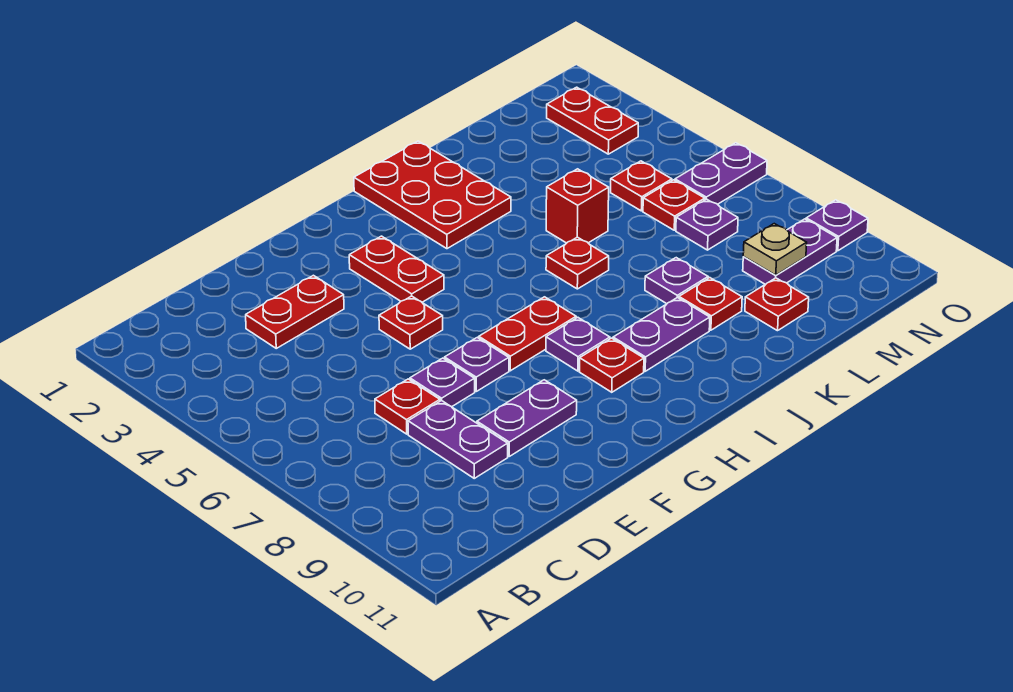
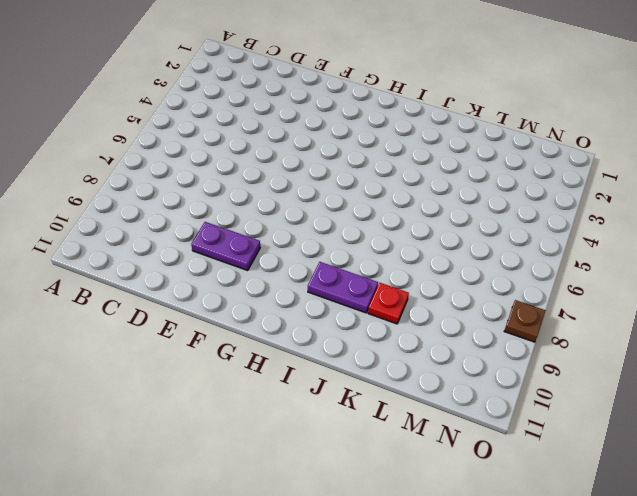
brown 1x1 plate [504,300,546,342] -> none
none -> red 1x2 plate [246,275,344,348]
none -> red 1x1 plate [375,379,440,434]
none -> purple 1x2 plate [408,400,508,478]

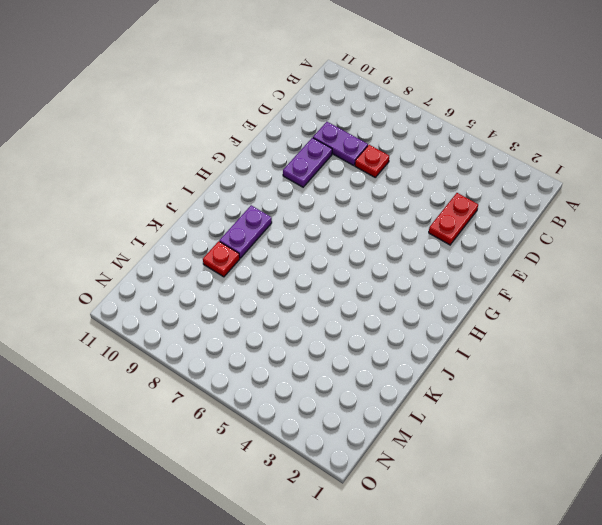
none -> purple 1x1 plate [410,358,475,407]
none -> red 1x1 plate [379,296,443,349]
none -> purple 1x1 plate [445,338,509,391]

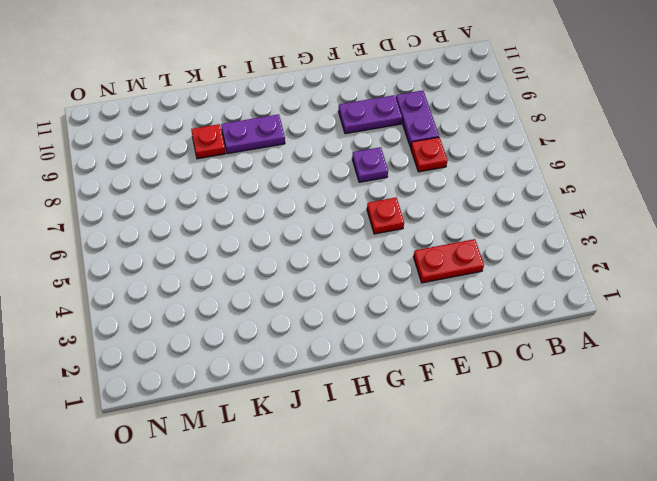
none -> purple 1x1 plate [410,358,475,407]
none -> red 1x2 plate [349,236,444,302]
none -> red 1x2 plate [479,297,576,371]

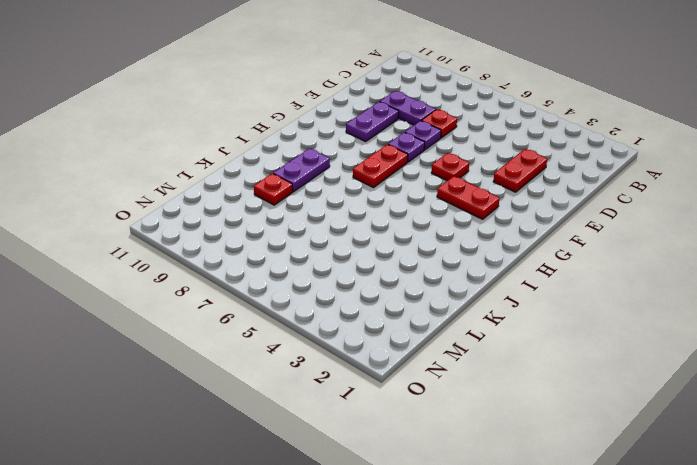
none -> purple 1x1 plate [546,317,610,371]
none -> red 1x1 plate [579,338,644,392]
none -> red 2x3 plate [354,141,511,249]

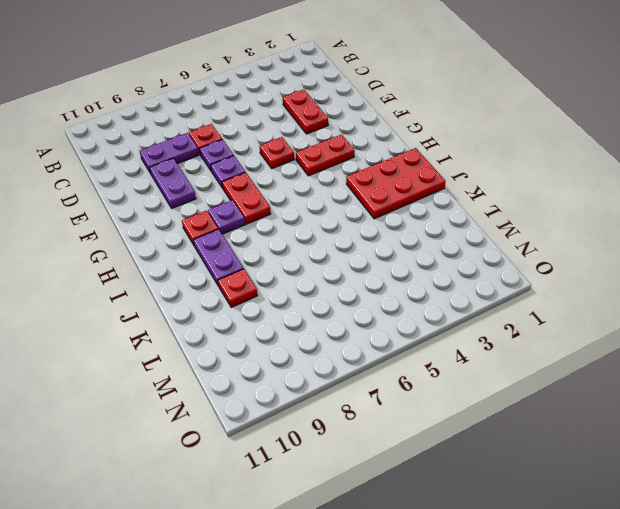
none -> red 1x1 plate [546,237,609,289]
none -> red 1x1 brick [546,169,609,243]
none -> purple 1x1 plate [645,258,708,304]

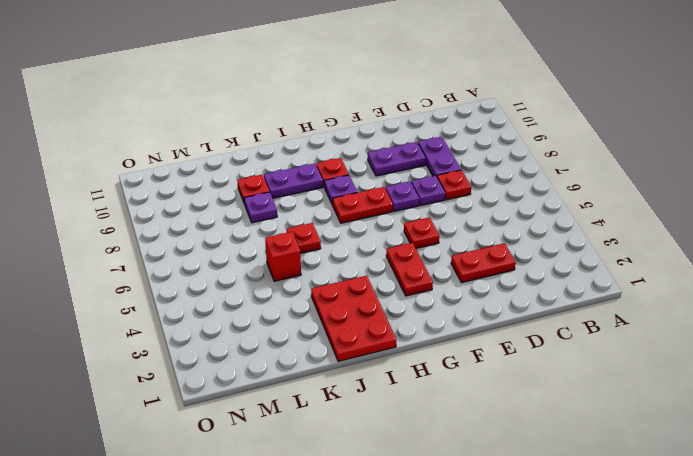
none -> red 1x1 plate [745,278,809,331]
none -> red 1x1 plate [611,161,672,211]
none -> red 1x1 plate [643,180,705,230]

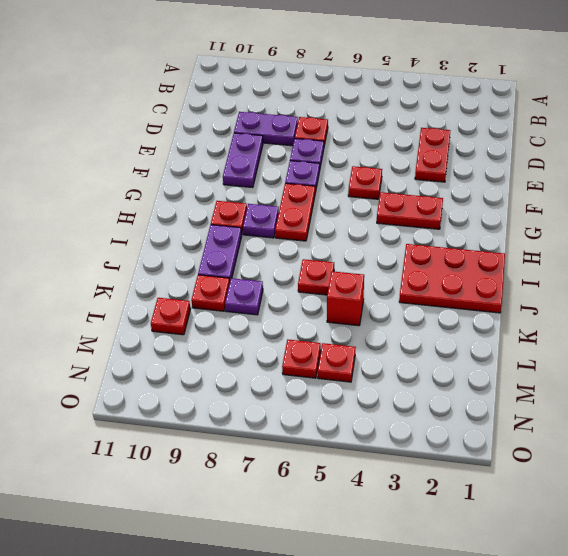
none -> purple 1x1 plate [676,199,738,250]
none -> purple 1x2 plate [743,219,837,284]
none -> red 1x2 plate [547,87,638,154]

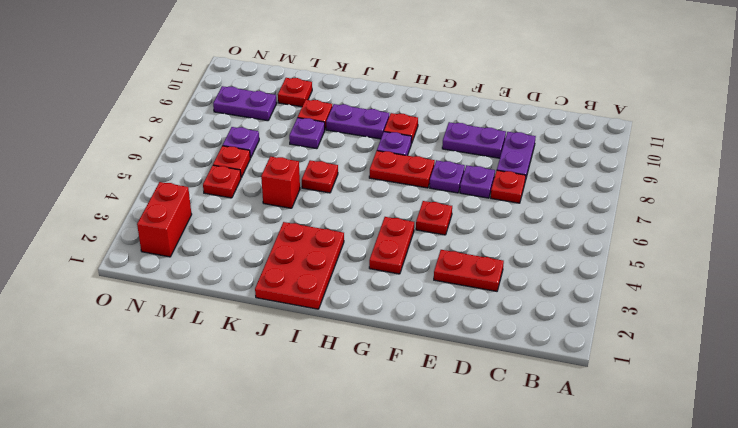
red 1x2 brick [137,182,192,257] -> red 1x2 plate [547,87,638,154]
none -> purple 1x2 plate [675,143,767,204]
none -> purple 1x1 plate [806,200,868,251]
none -> tan 1x1 plate [743,224,807,275]

